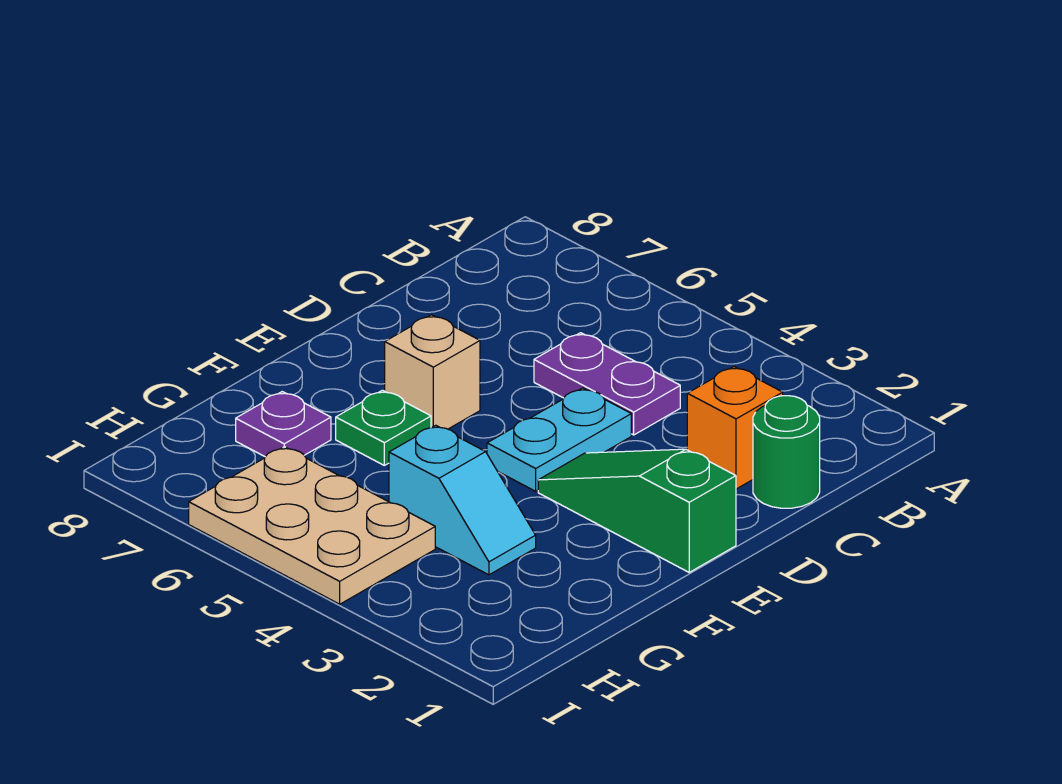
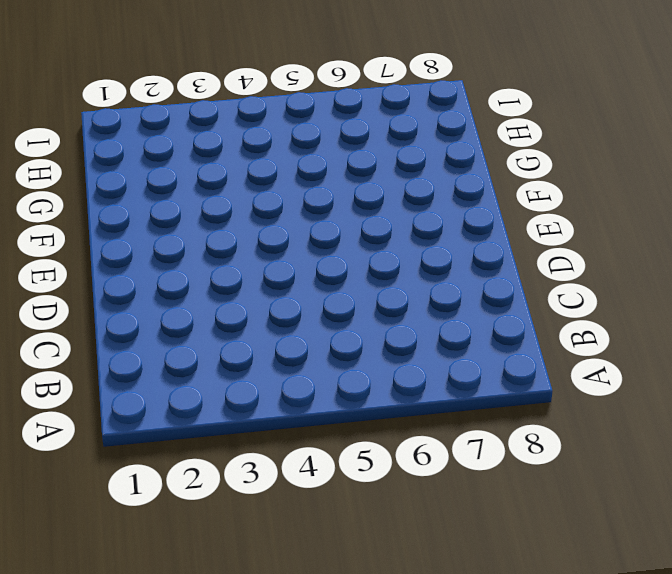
none -> green 1x1 round brick [753,396,820,508]
none -> orange 1x1 brick [687,367,783,489]

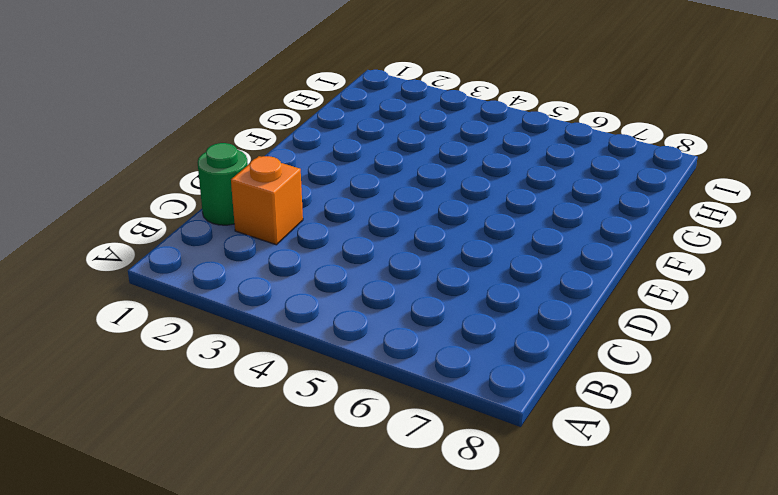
none -> purple 1x2 plate [534,333,680,435]
none -> cyan 1x2 plate [487,388,631,491]

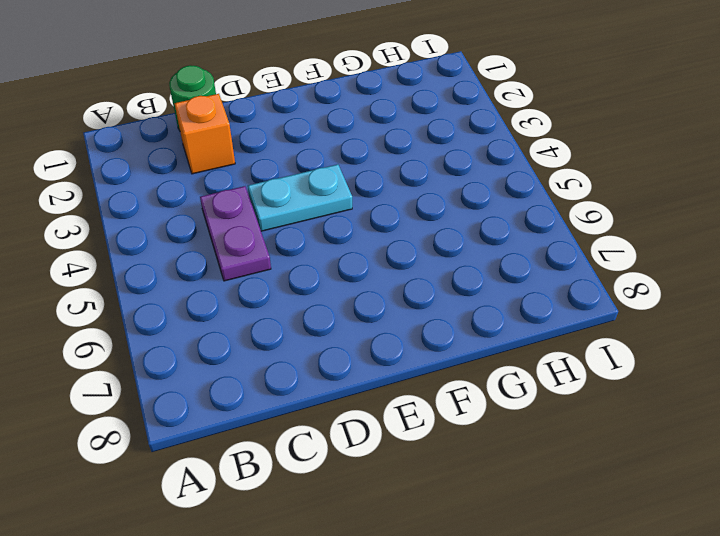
none -> green 1x3 slope [538,449,736,572]
none -> tan 1x1 brick [385,315,480,429]

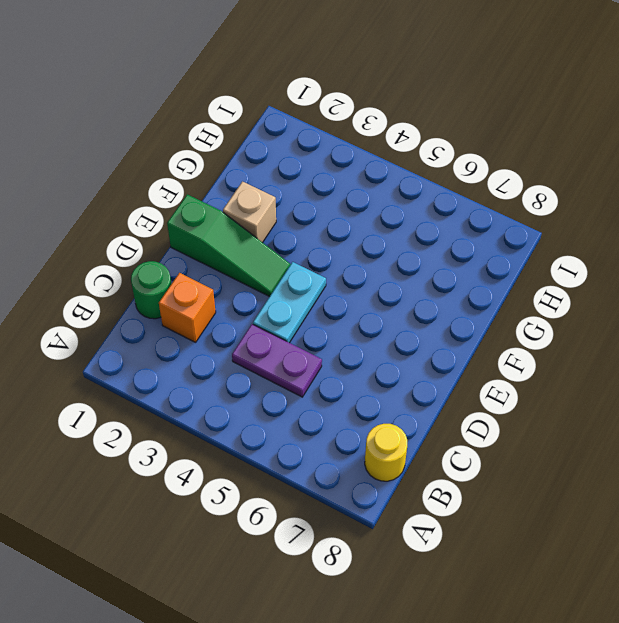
yellow 1x1 round brick [365,424,407,481] -> none
tan 1x1 brick [223,182,276,243] -> tan 1x1 brick moved to [385,315,480,429]
none -> green 1x1 plate [336,390,431,465]
none -> cyan 1x2 slope [389,425,536,575]

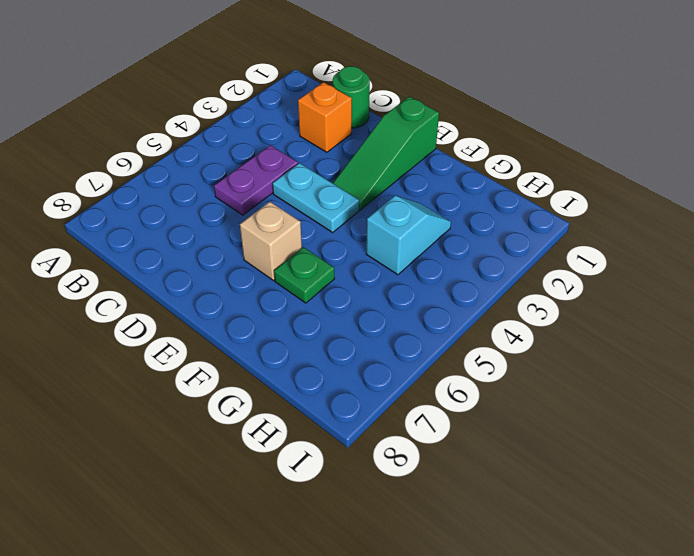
none -> purple 1x1 plate [236,392,331,457]
none -> tan 2x3 plate [189,447,435,604]

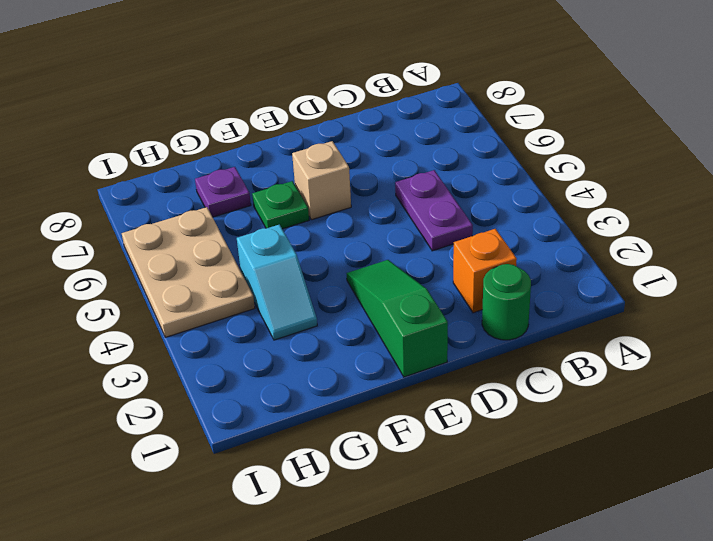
none -> cyan 1x2 plate [487,388,631,491]

